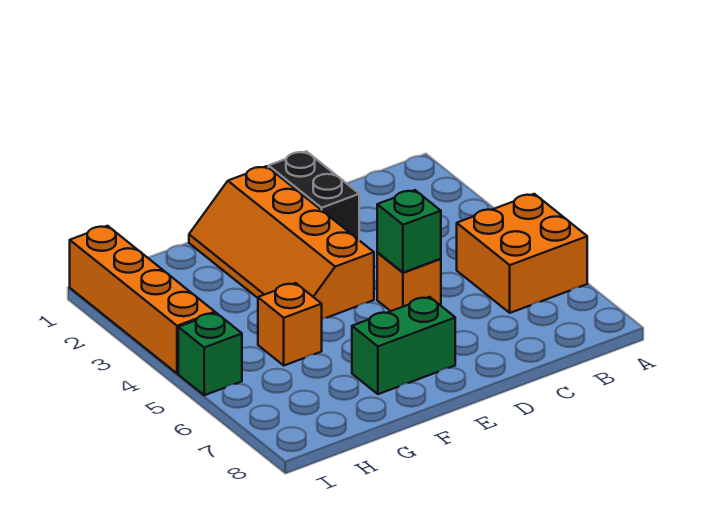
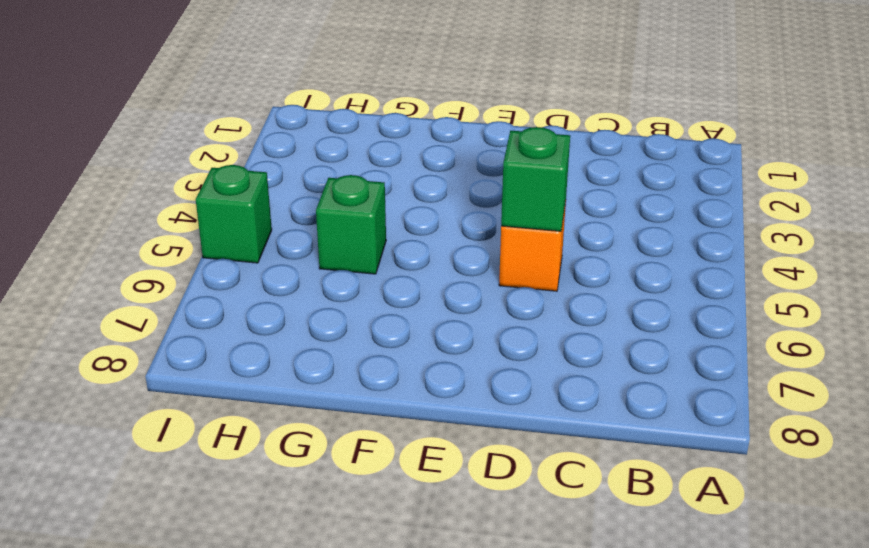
green 1x1 brick [316,175,386,274] -> orange 1x1 brick [258,283,322,365]
none -> orange 2x2 brick [457,194,587,313]
none -> black 1x2 brick [269,151,359,240]

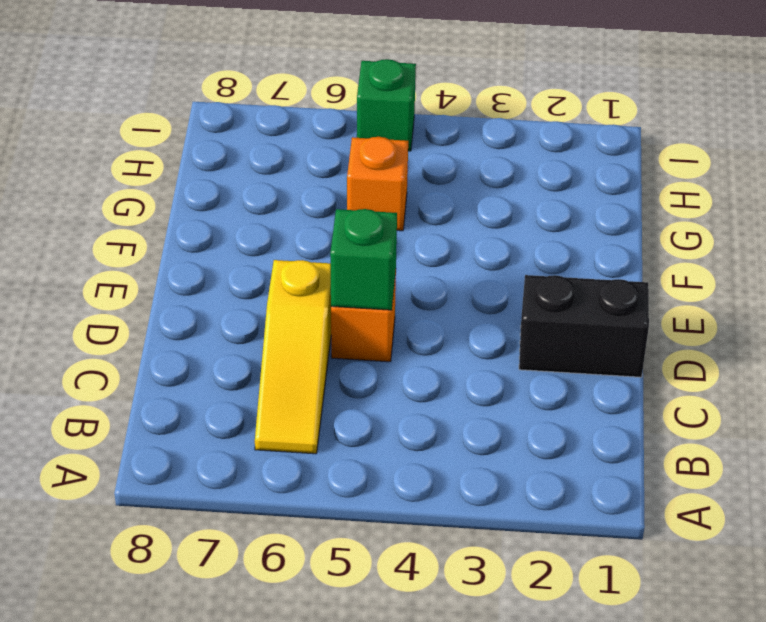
yellow 1x3 slope [255,260,331,454] -> orange 2x2 brick [457,194,587,313]
none -> orange 2x4 slope [189,166,374,319]
none -> green 1x2 brick [352,297,455,394]

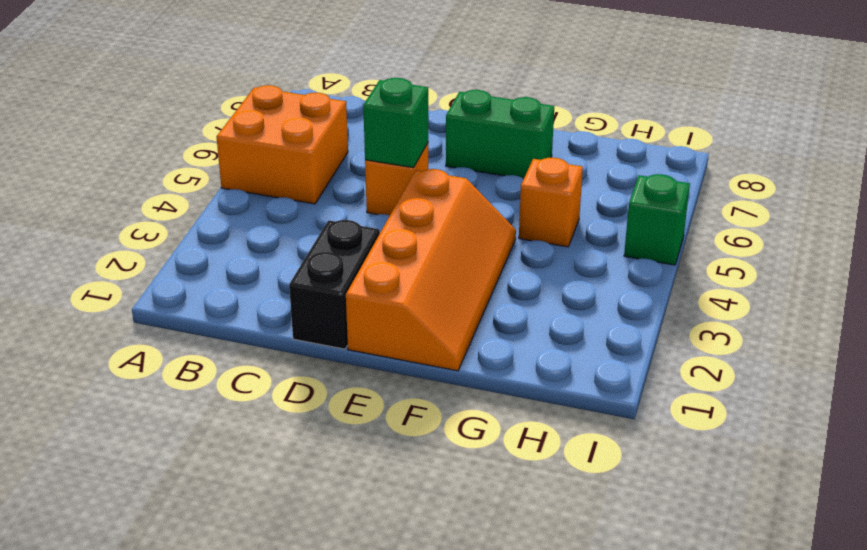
none -> orange 1x4 brick [70,226,215,374]

